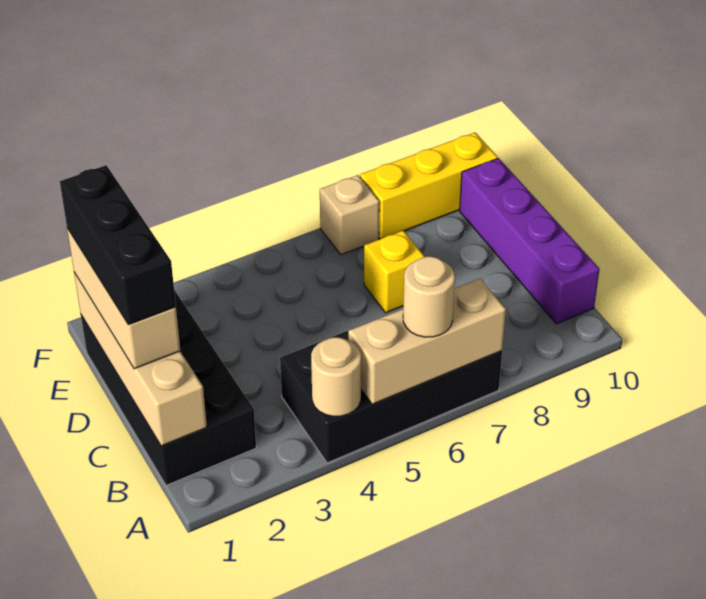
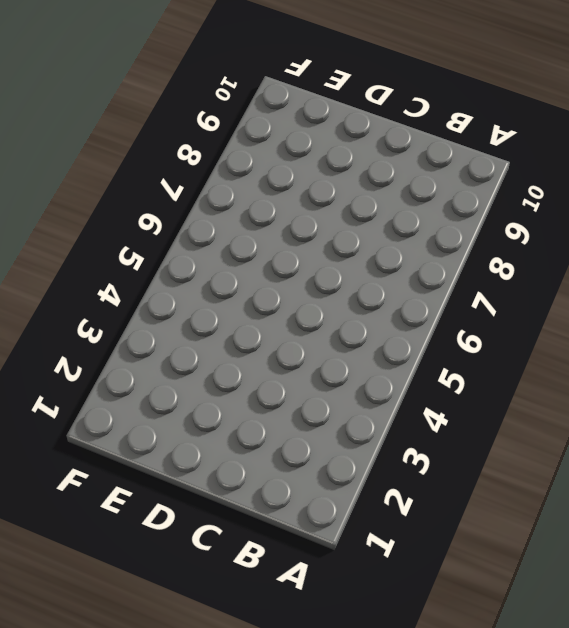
none -> black 2x4 brick [280,320,502,463]
none -> black 2x4 brick [81,290,256,485]
none -> purple 1x4 brick [460,158,599,324]

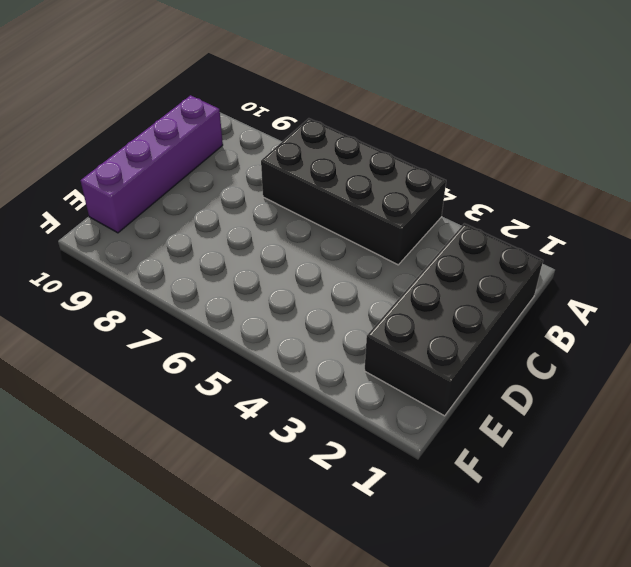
none -> yellow 1x1 brick [364,230,425,313]
none -> tan 1x1 brick [320,175,379,255]
none -> yellow 1x3 brick [360,133,498,239]

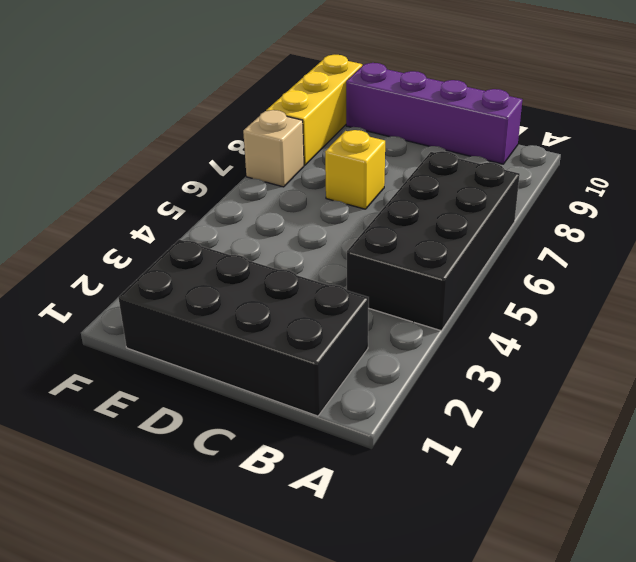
none -> tan 1x1 round brick [311,337,361,416]
none -> tan 1x3 brick [348,279,506,404]
none -> tan 1x4 brick [74,273,207,446]

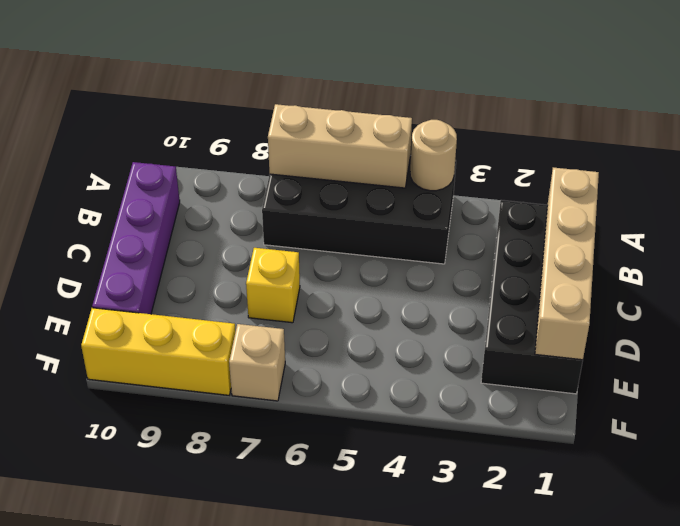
none -> tan 1x1 round brick [403,256,455,337]
none -> tan 1x3 brick [67,228,180,369]
none -> black 1x3 brick [60,165,176,325]

